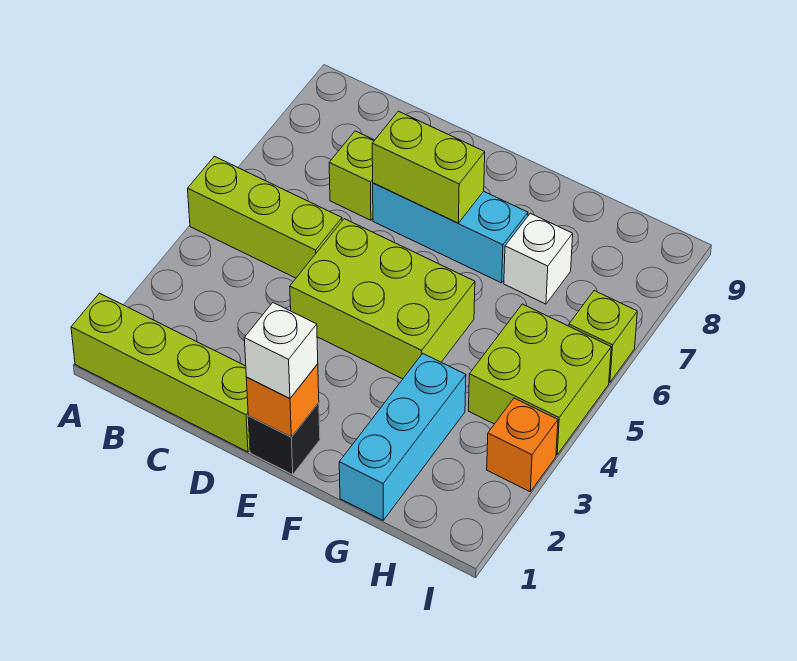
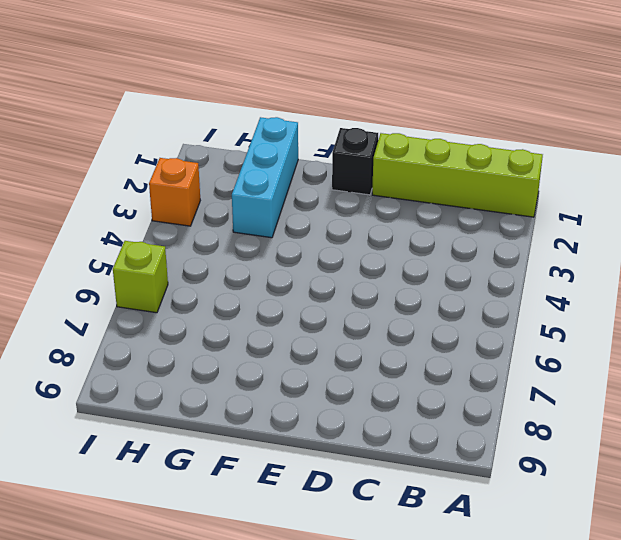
none -> lime 1x3 brick [188,156,342,278]
none -> lime 1x1 brick [329,131,374,220]
none -> lime 2x3 brick [290,219,475,379]

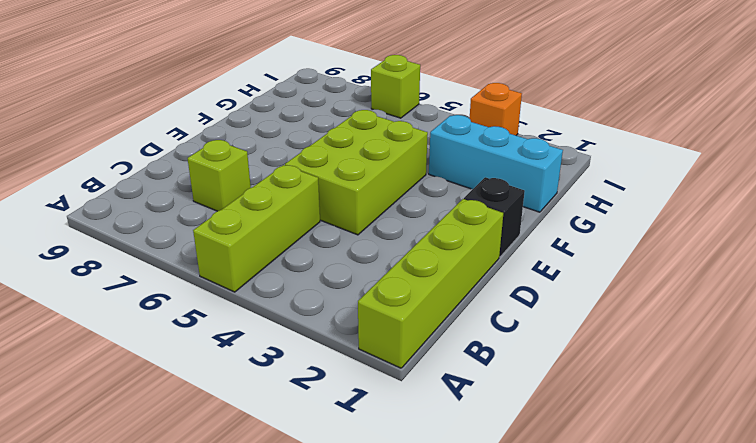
none -> cyan 1x3 brick [373,183,528,283]
none -> white 1x1 brick [504,213,573,304]
none -> lime 2x2 brick [469,304,611,455]

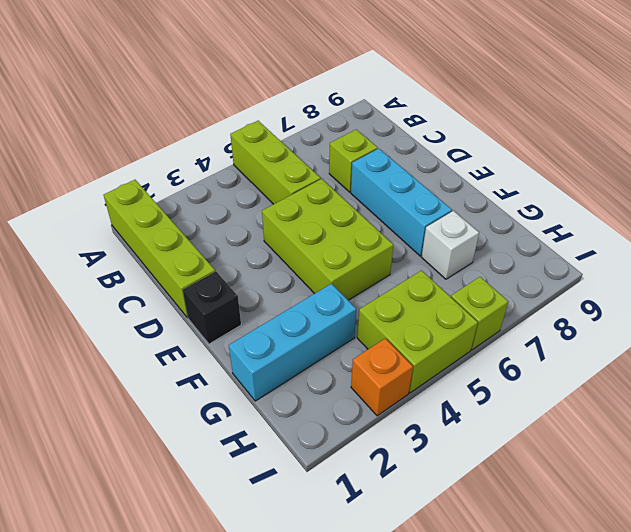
none -> lime 1x2 brick [372,111,485,223]
none -> orange 1x1 brick [246,364,319,437]
none -> white 1x1 brick [244,303,318,399]

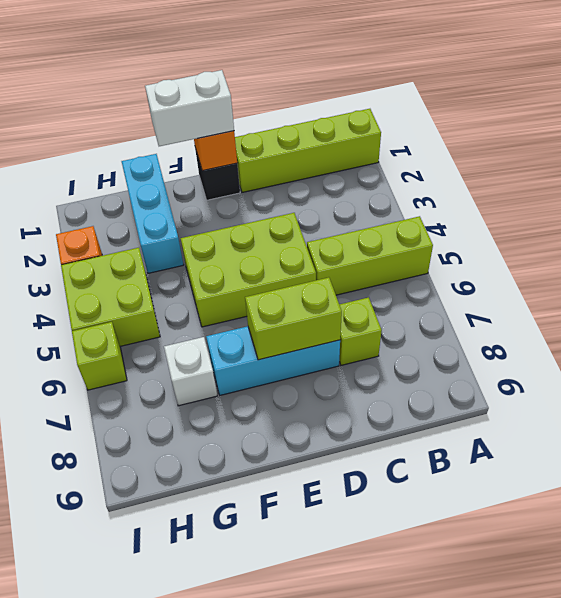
white 1x2 brick [145,70,234,146] -> white 1x1 brick [244,303,318,399]

